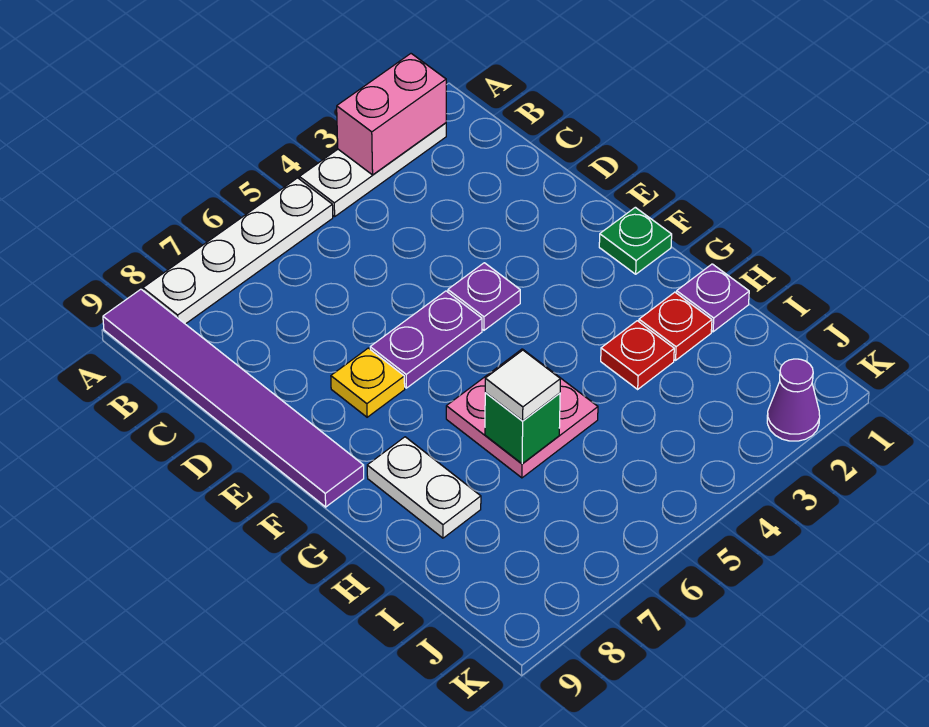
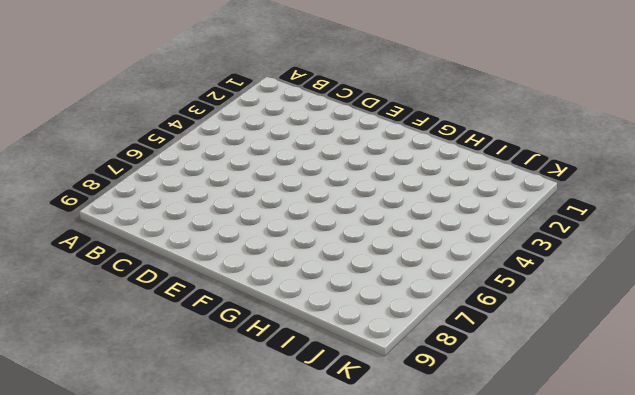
none -> white 1x3 plate [300,123,446,217]
none -> white 1x4 plate [143,178,333,324]
none -> purple 1x6 tile [103,289,364,507]

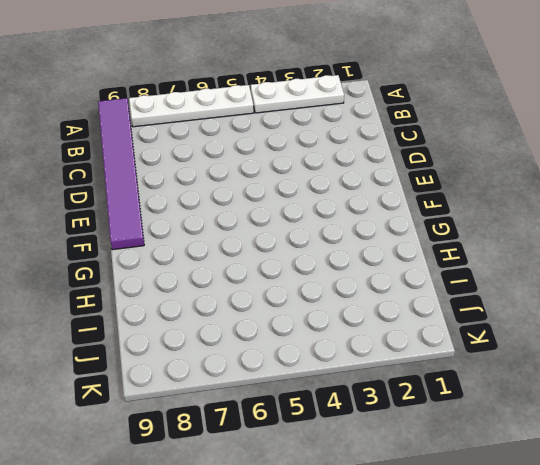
none -> purple 1x1 plate [448,263,520,330]
none -> purple 1x2 plate [370,291,482,388]
none -> yellow 1x1 plate [331,348,405,417]

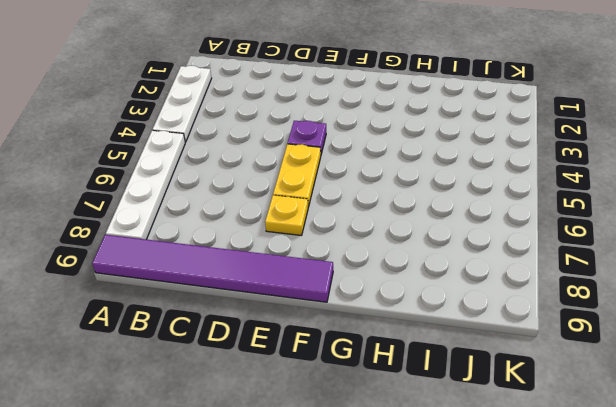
yellow 1x2 plate [273,144,321,207] -> purple 1x2 plate [370,291,482,388]
none -> green 1x1 plate [599,207,672,274]
none -> pink 2x2 plate [446,349,598,478]
none -> white 1x2 plate [367,437,481,538]

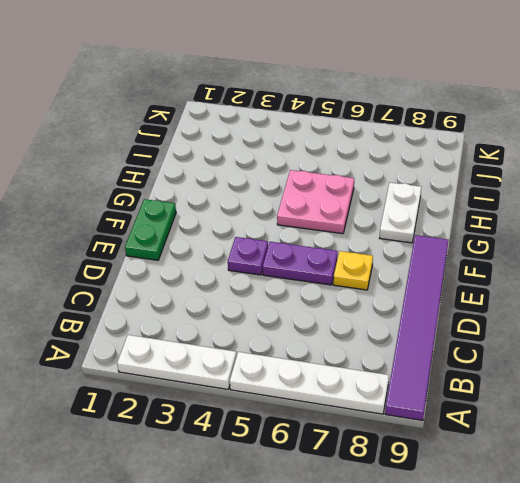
green 1x2 plate [125,199,176,260] -> green 1x1 plate [599,207,672,274]
none -> purple 1x1 plate [677,264,749,332]
none -> red 1x1 plate [639,292,712,360]
none -> red 1x1 plate [601,321,674,389]

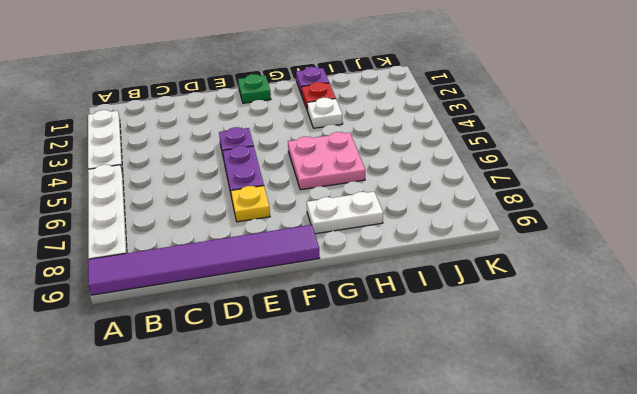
white 1x1 plate [307,98,343,128] -> red 1x1 plate [601,321,674,389]
none -> purple 1x1 cone [767,359,820,441]
none -> pink 1x2 brick [337,54,446,175]
none -> green 1x1 brick [485,392,560,464]

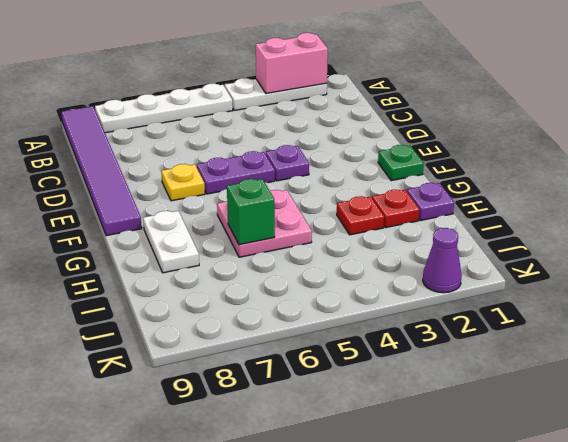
none -> white 1x1 tile [485,350,560,421]

